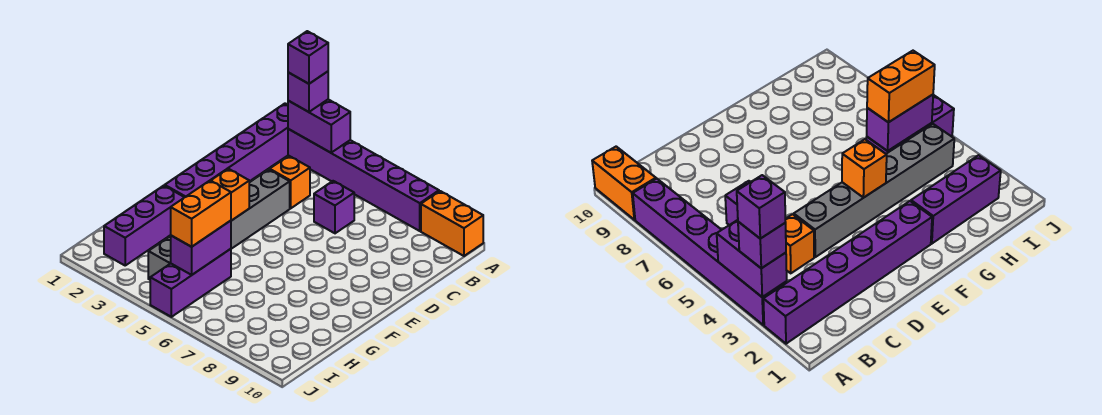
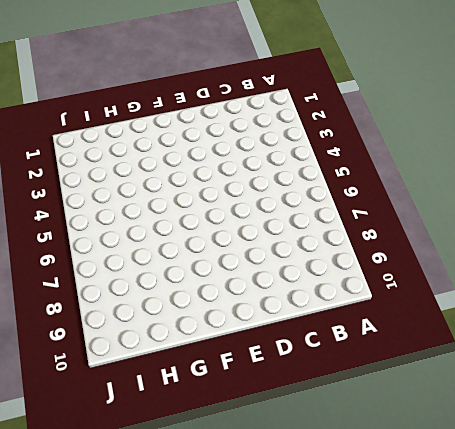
none -> purple 1x6 brick [165,103,288,197]
none -> purple 1x6 brick [288,129,439,231]
none -> orange 1x2 brick [421,191,483,256]

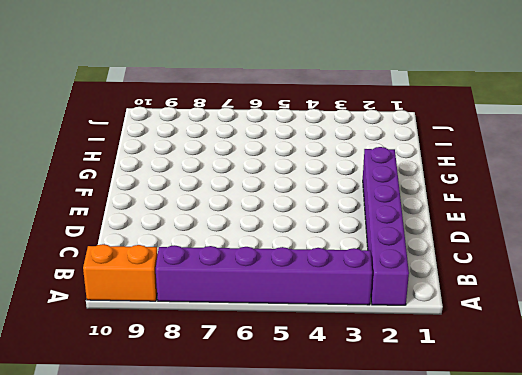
none -> orange 1x1 brick [270,156,310,208]
none -> purple 1x1 brick [314,181,354,233]
none -> grey 1x6 brick [148,170,290,280]

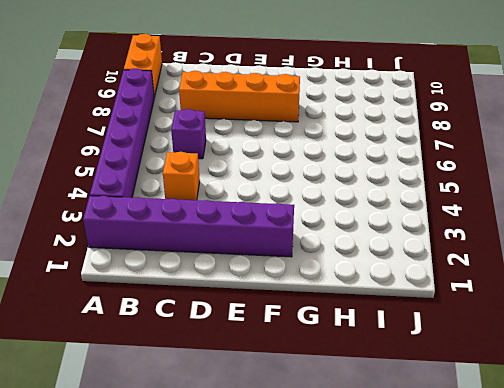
orange 1x4 brick [179,71,300,122] -> none
none -> grey 1x6 brick [148,170,290,280]
none -> purple 1x3 brick [104,186,184,265]
none -> purple 1x3 brick [150,249,231,317]

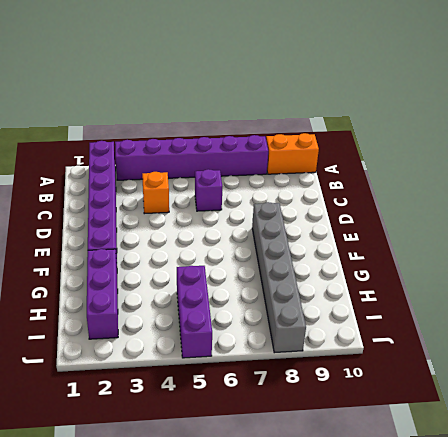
grey 1x6 brick [252,202,306,353] -> grey 1x6 brick moved to [148,170,290,280]
none -> purple 1x2 brick [288,100,350,153]
none -> orange 1x1 brick [211,169,249,221]
none -> purple 1x2 brick [171,221,231,275]

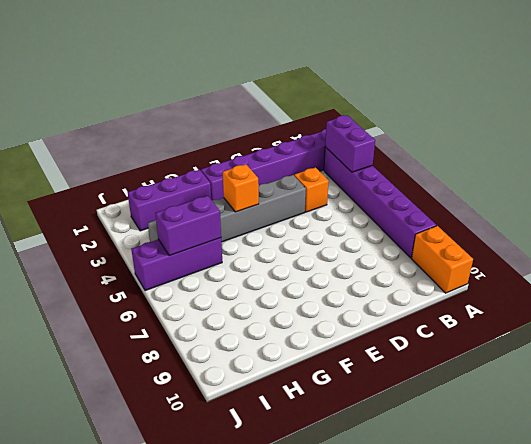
none -> purple 1x1 brick [314,181,354,233]
none -> purple 1x1 brick [288,72,328,112]
none -> orange 1x2 brick [171,180,231,247]

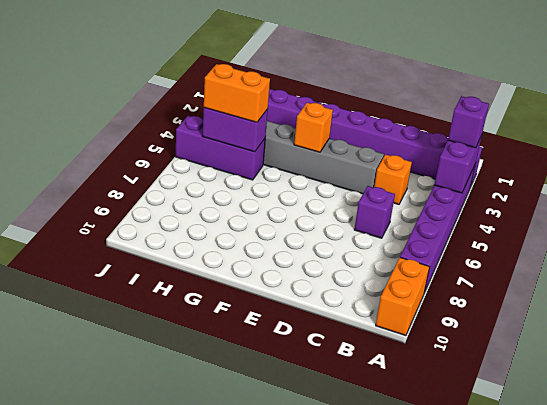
none -> purple 1x1 brick [288,31,328,84]

